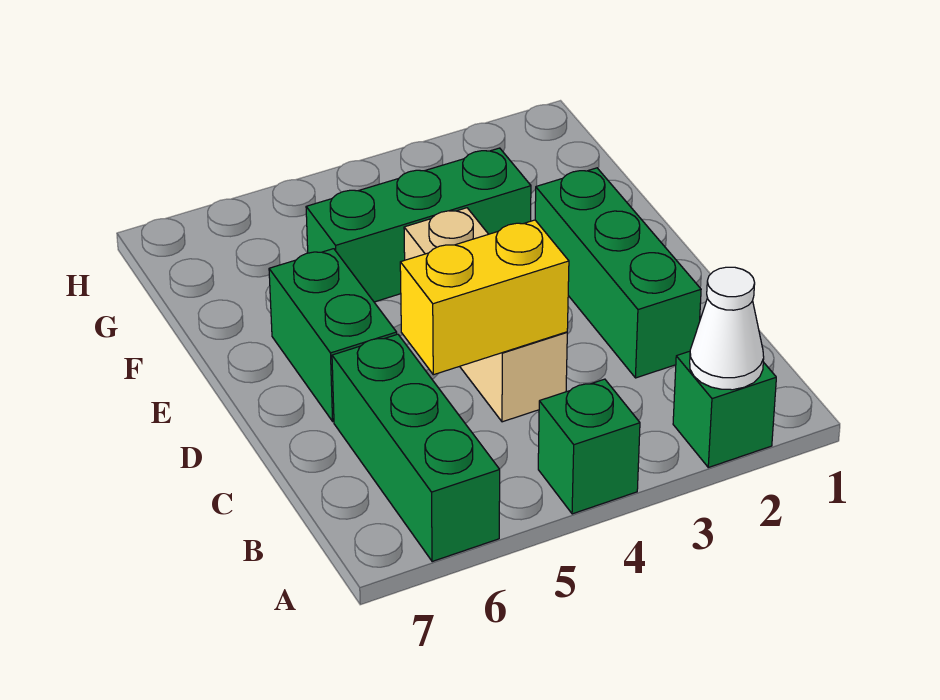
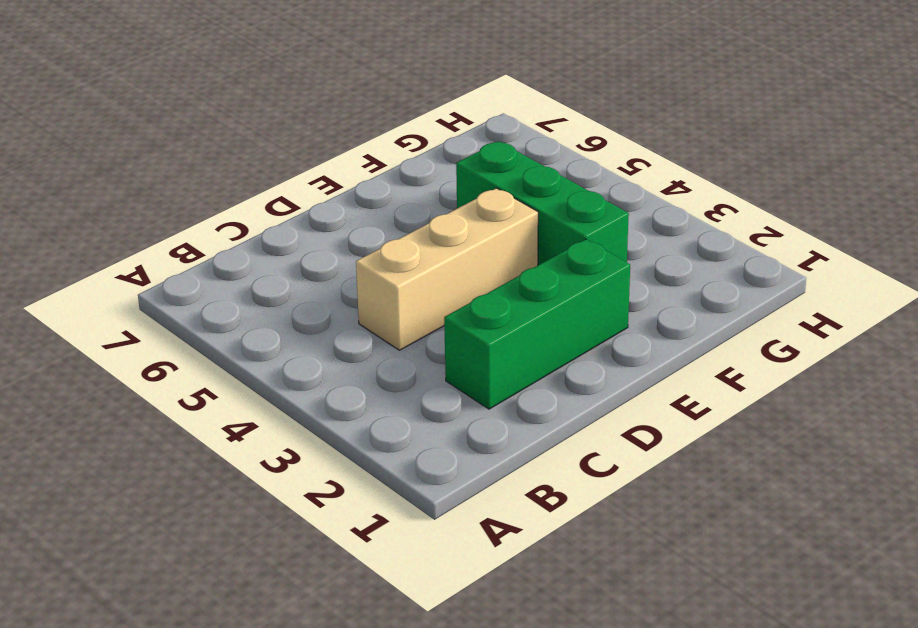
none -> green 1x1 brick [673,351,776,467]
none -> green 1x1 brick [538,379,640,514]

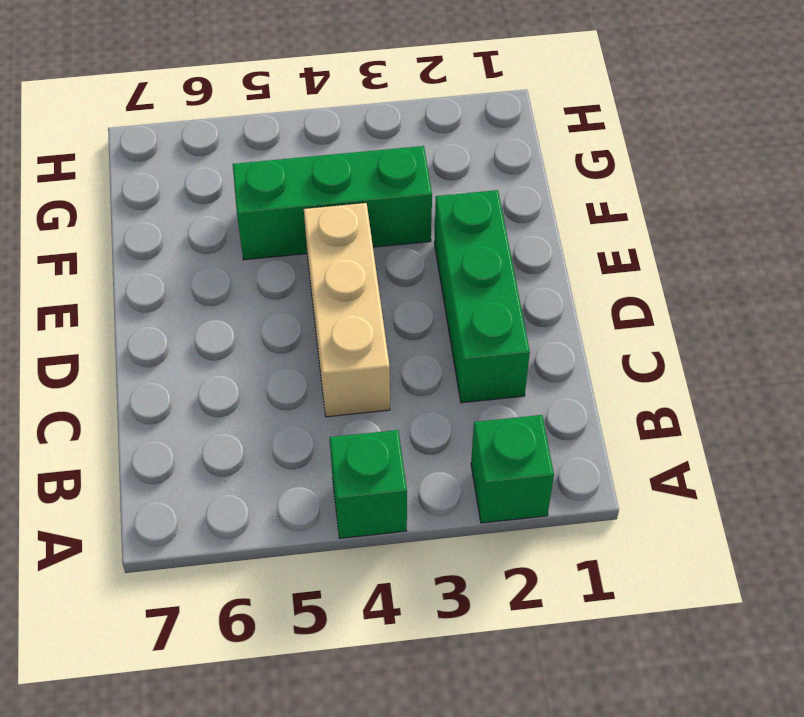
none -> green 1x3 brick [332,334,500,562]
none -> green 1x2 brick [269,249,397,421]

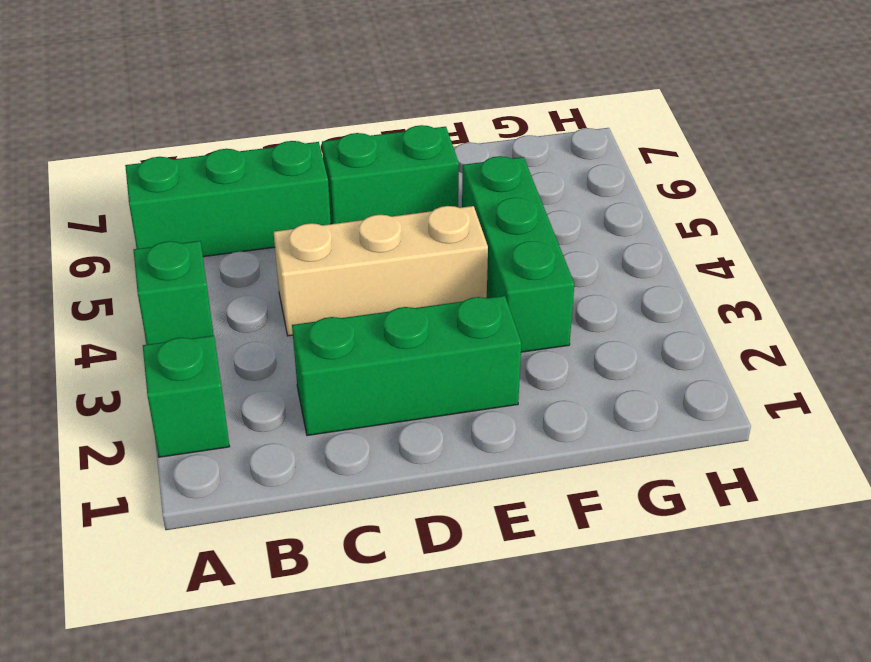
none -> white 1x1 cone [690,267,764,390]
none -> yellow 1x2 brick [400,220,569,375]

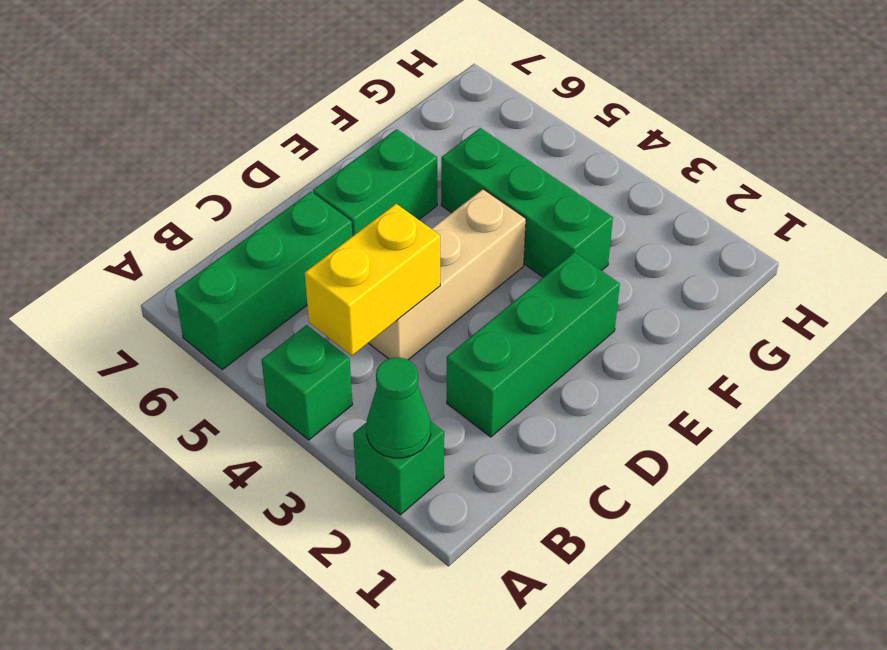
green 1x1 cone [366,357,431,458] -> white 1x1 cone [690,267,764,390]
yellow 1x2 brick [305,204,440,356] -> yellow 1x2 brick turned to [400,220,569,375]

